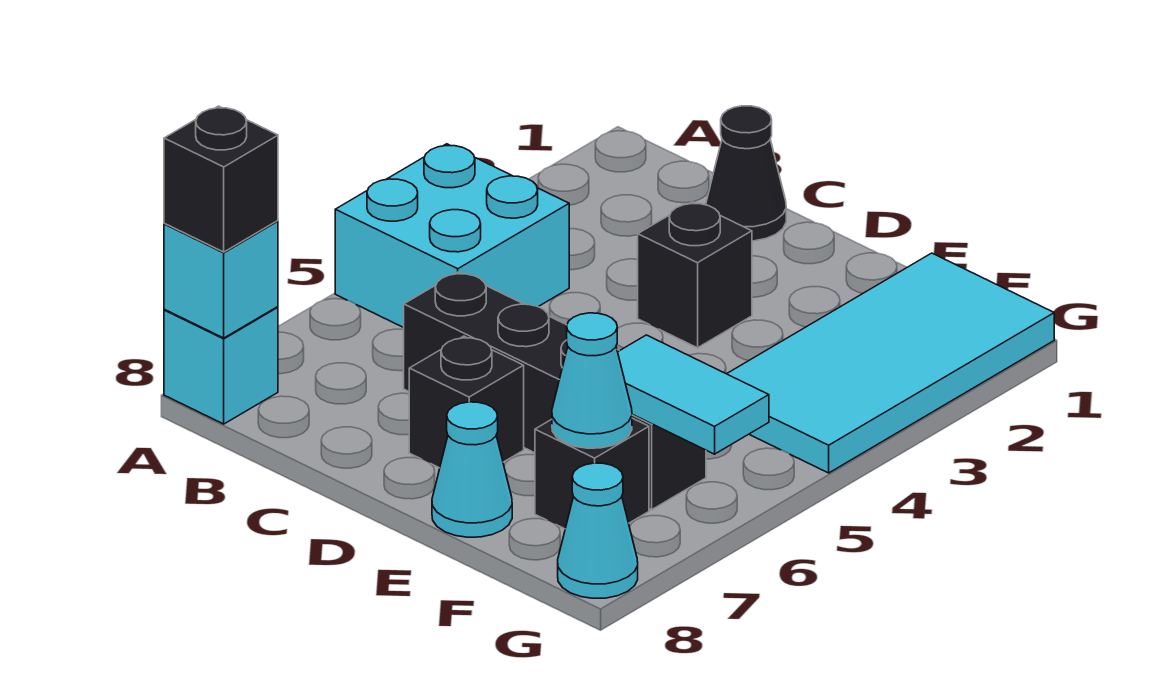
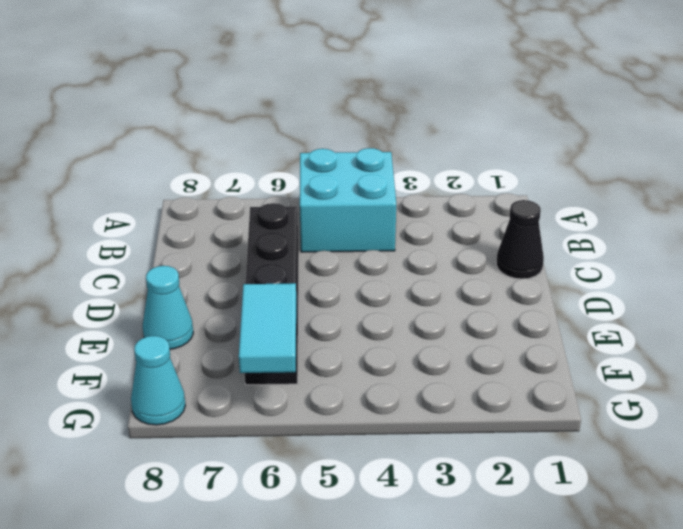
none -> cyan 1x1 brick [164,307,278,424]
none -> black 1x1 brick [638,202,752,348]
none -> black 1x1 brick [409,336,524,468]

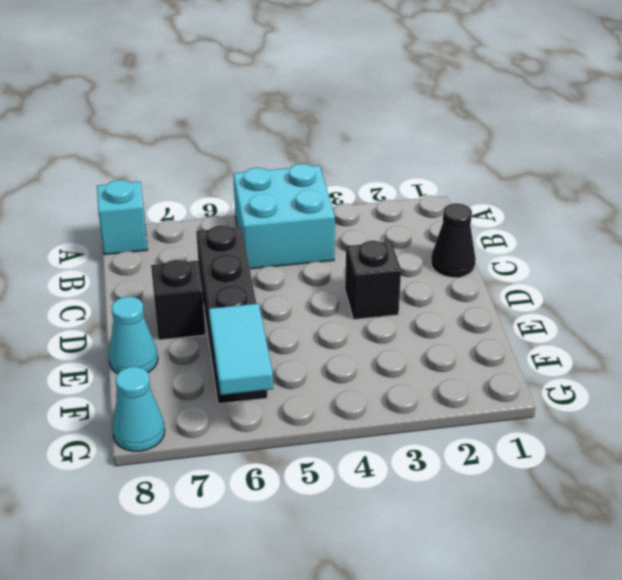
none -> cyan 2x4 tile [727,253,1054,473]
none -> black 1x1 brick [535,418,649,529]
none -> cyan 1x1 brick [164,221,278,338]

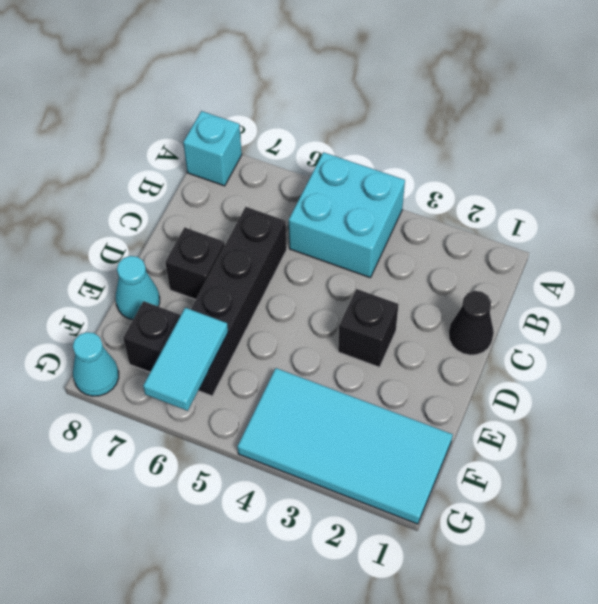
none -> cyan 1x1 brick [164,221,278,338]
none -> cyan 1x1 cone [552,313,632,448]
none -> black 1x1 brick [164,106,278,252]

